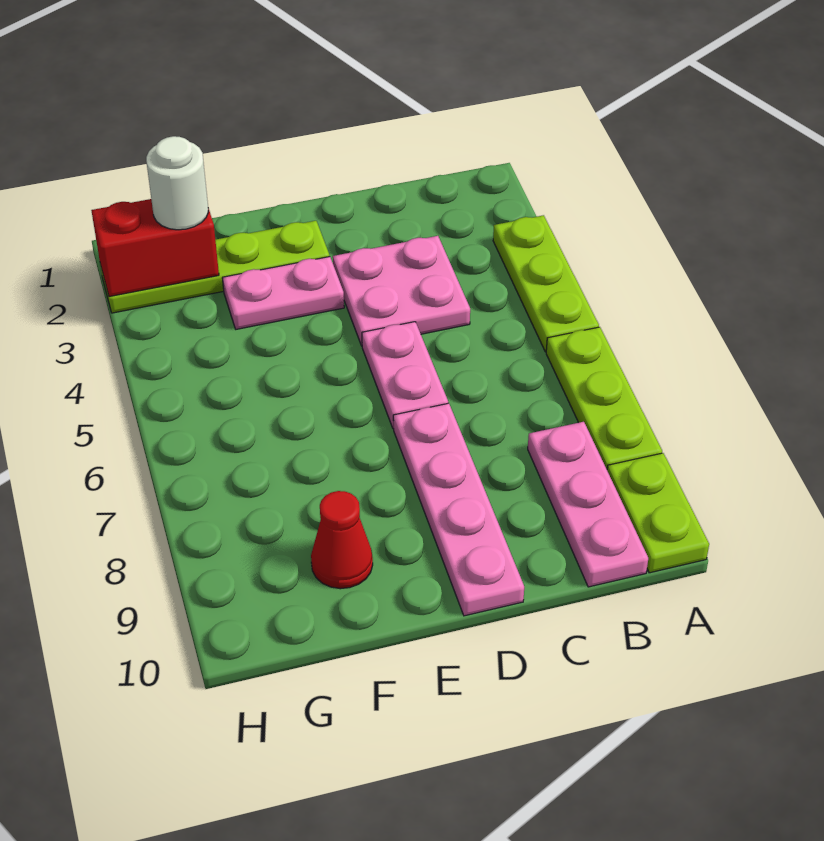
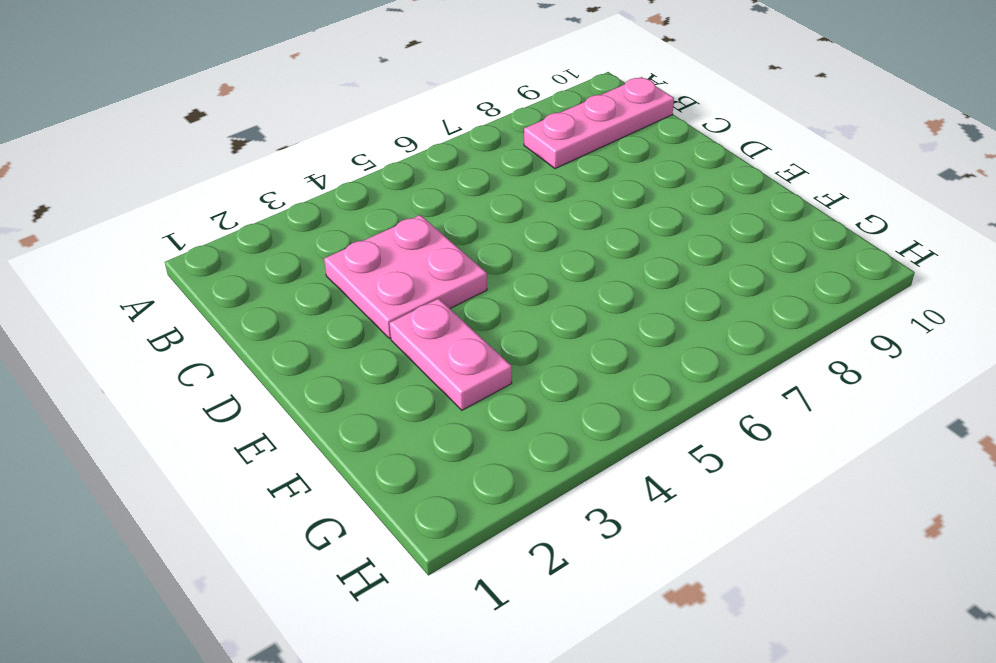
none -> lime 1x3 plate [493,215,599,352]
none -> lime 1x3 plate [546,327,662,469]
none -> lime 1x2 plate [607,453,709,573]

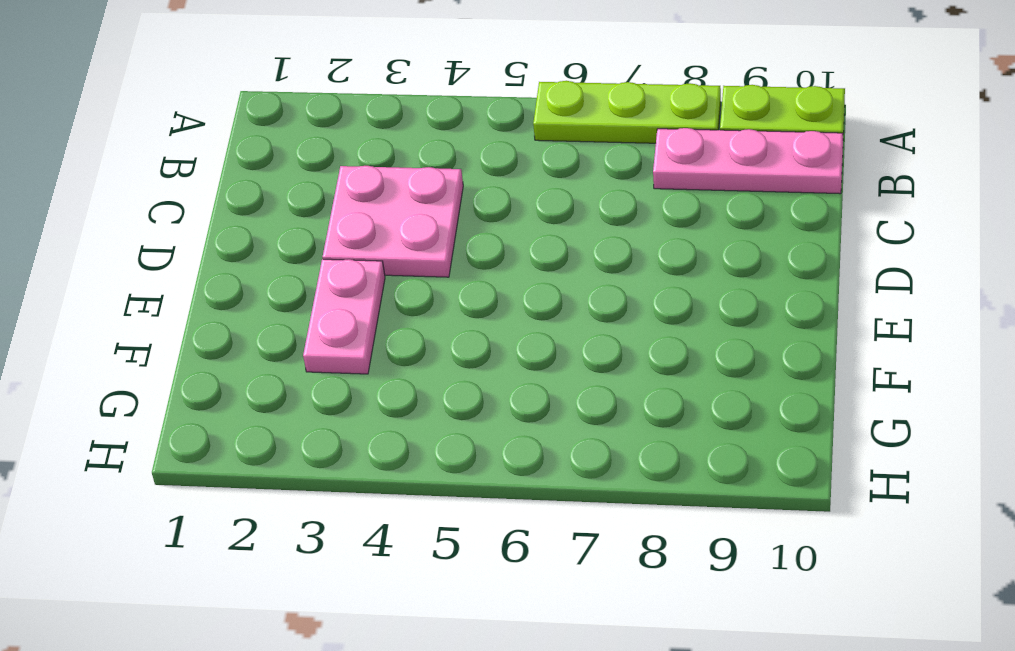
none -> lime 1x3 plate [493,215,599,352]
none -> pink 1x2 plate [362,322,448,429]
none -> pink 1x4 plate [393,403,524,616]

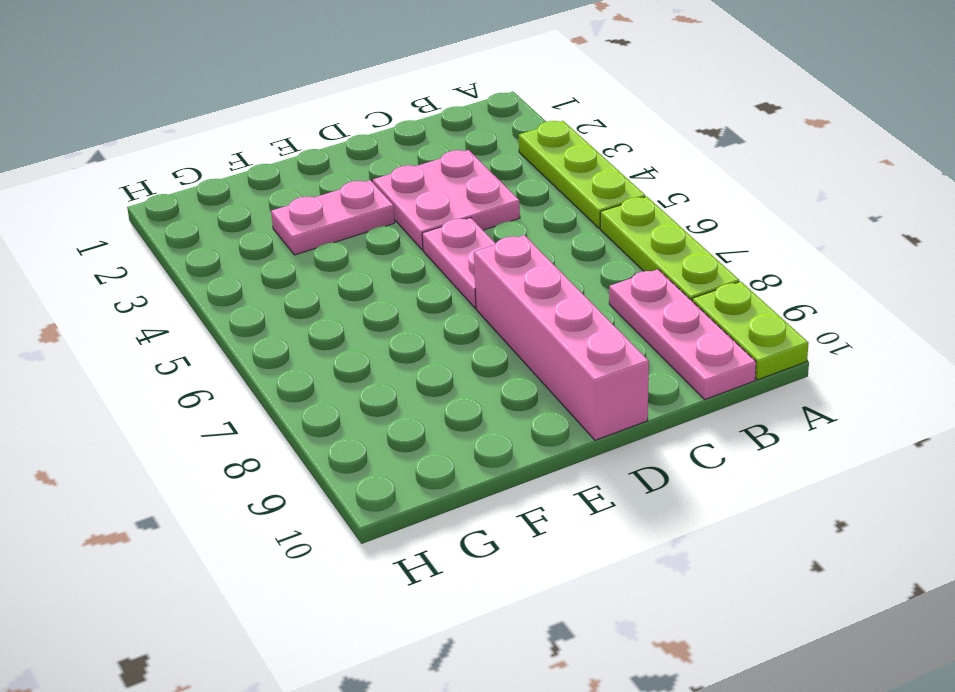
pink 1x4 brick [474,235,649,440] -> pink 1x4 plate [393,403,524,616]
none -> lime 1x4 plate [100,221,330,313]
none -> red 1x1 cone [311,491,373,589]
none -> red 1x2 brick [91,199,219,297]

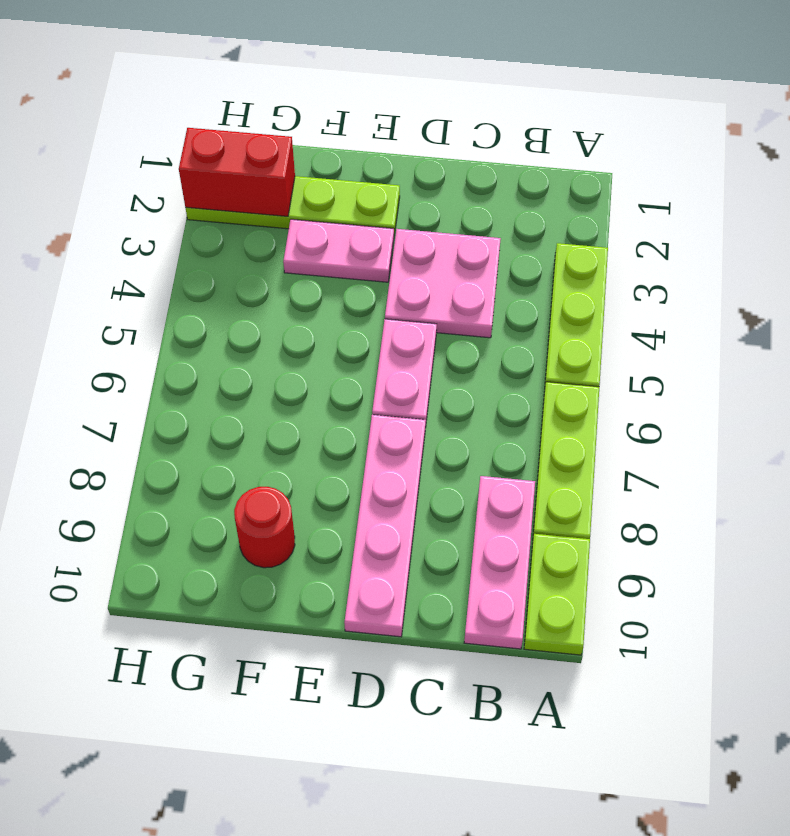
red 1x1 round brick [234,487,295,568] -> red 1x1 cone [311,491,373,589]
none -> white 1x1 round brick [146,136,208,230]

